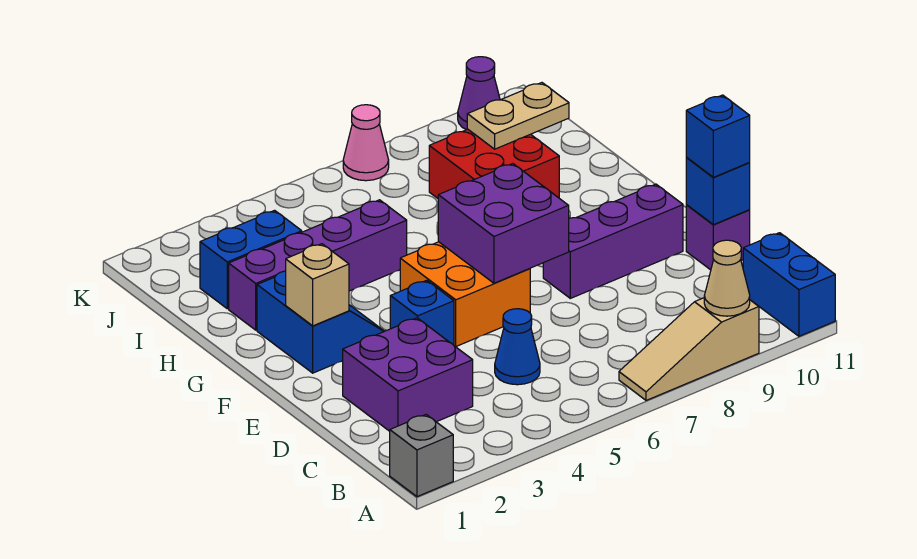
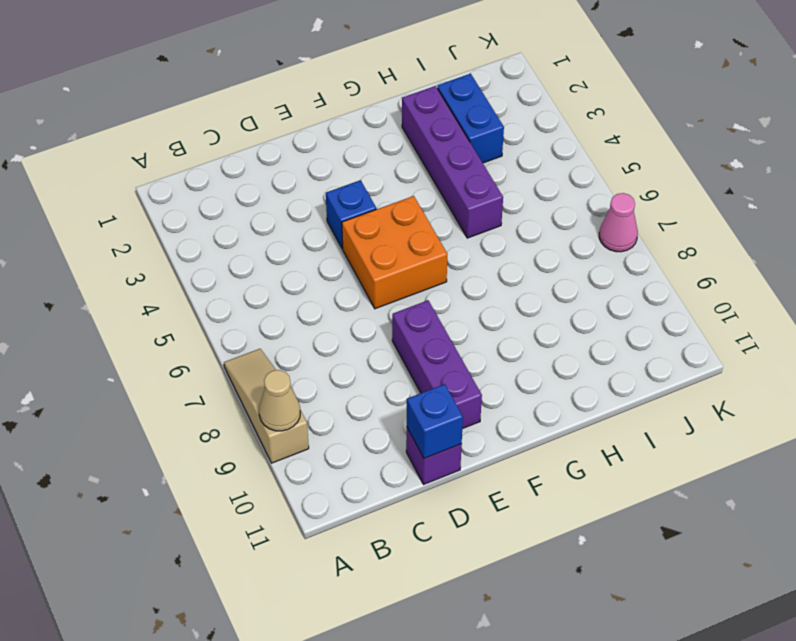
none -> grey 1x1 brick [390,415,453,497]
none -> blue 1x2 brick [743,233,835,336]
none -> purple 2x2 brick [343,318,473,431]

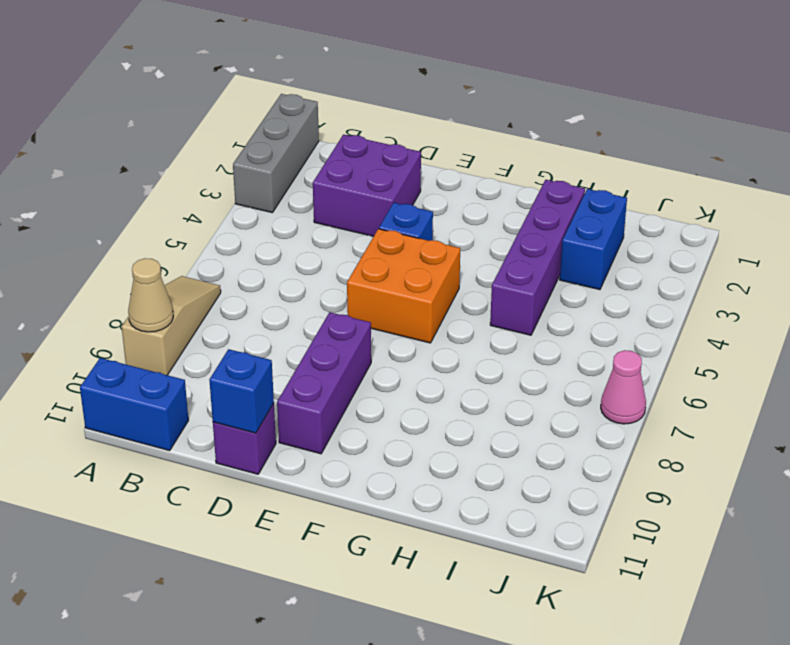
grey 1x3 brick [233,94,319,213] -> grey 1x1 brick [390,415,453,497]
none -> blue 1x1 cone [495,309,540,385]
none -> blue 2x2 slope [257,271,384,373]
none -> red 2x2 brick [429,129,559,198]

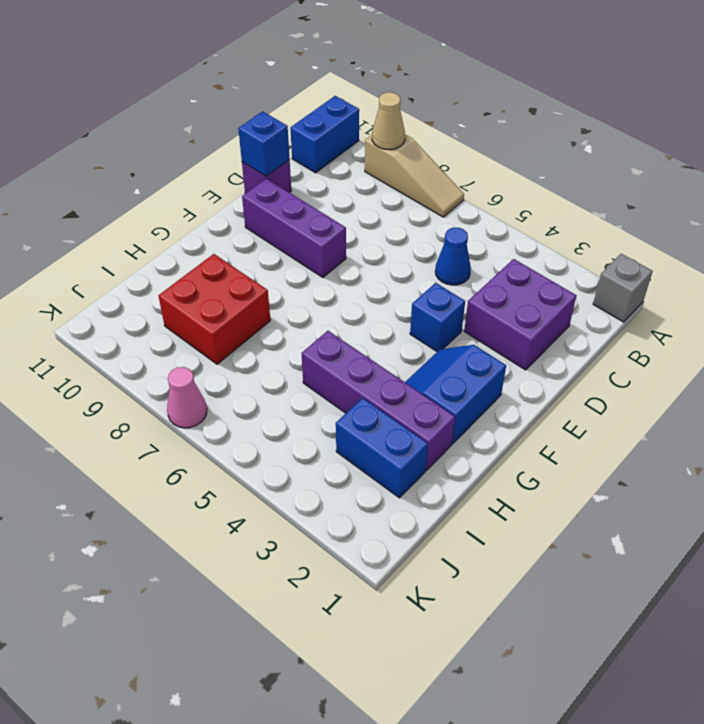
none -> orange 2x2 brick [400,242,530,347]
none -> purple 1x1 cone [458,57,500,130]
none -> purple 2x2 brick [438,164,569,283]

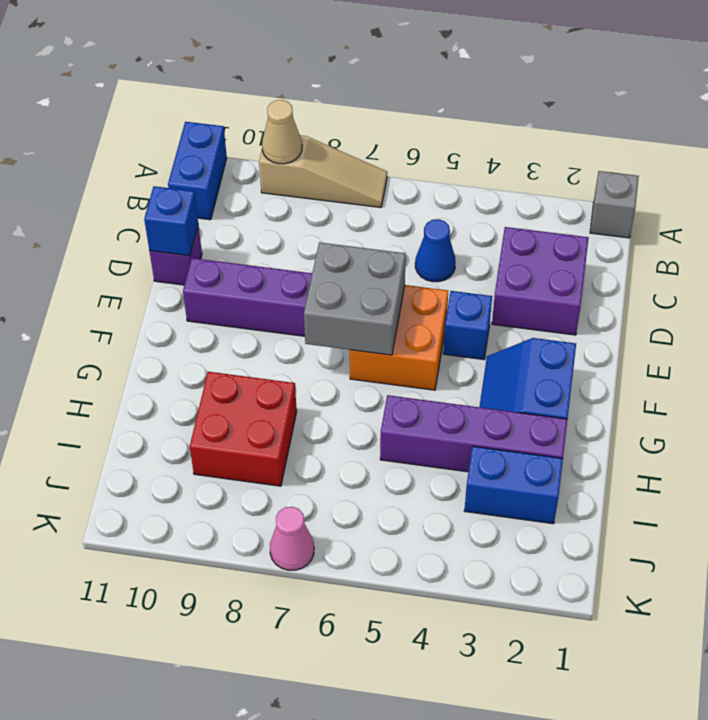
grey 2x2 brick [304,242,406,355] -> purple 2x2 brick [438,164,569,283]
none -> purple 1x1 cone [458,57,500,130]
none -> tan 1x1 brick [286,244,349,326]
none -> tan 1x2 plate [467,83,569,149]

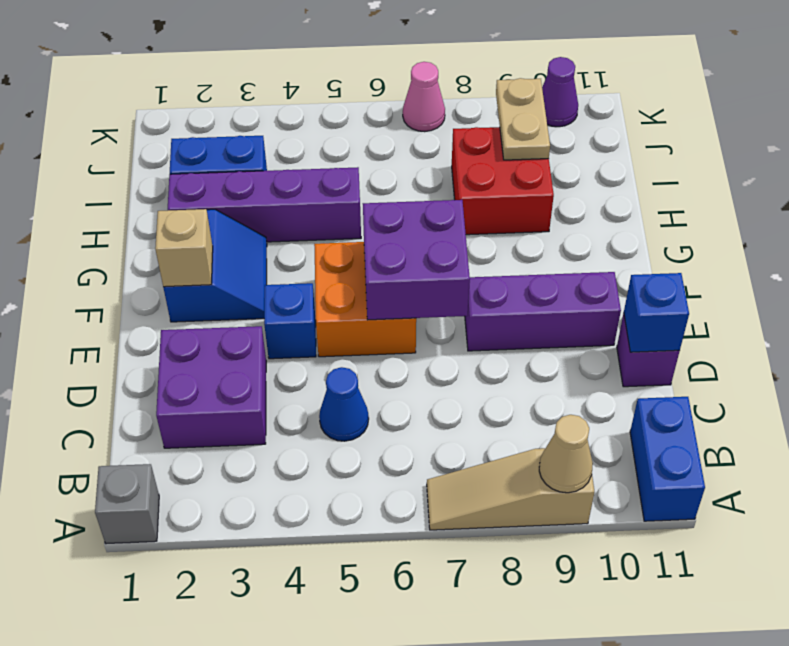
tan 1x2 plate [496,78,550,160] -> tan 1x2 plate turned to [467,83,569,149]
none -> blue 1x1 brick [686,95,750,177]

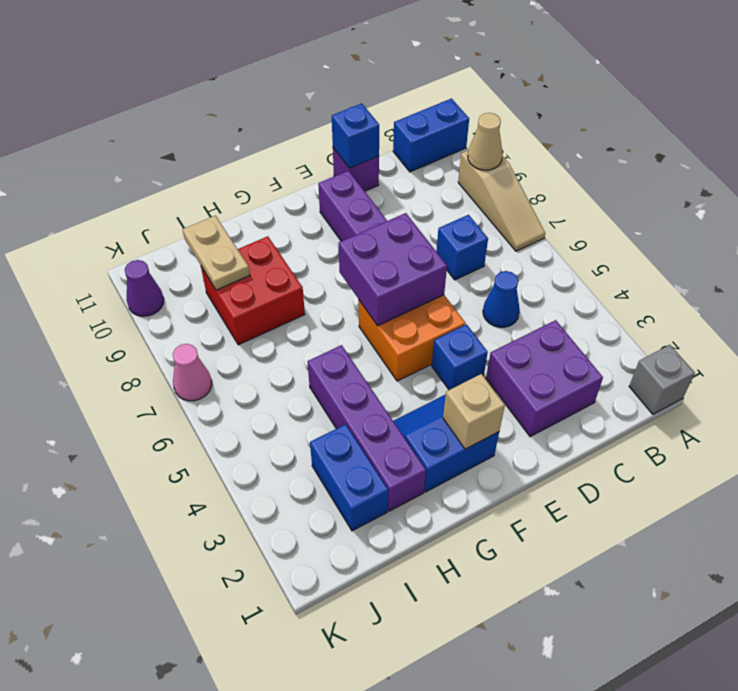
blue 1x1 brick [436,215,488,280] -> blue 1x1 brick moved to [686,95,750,177]

